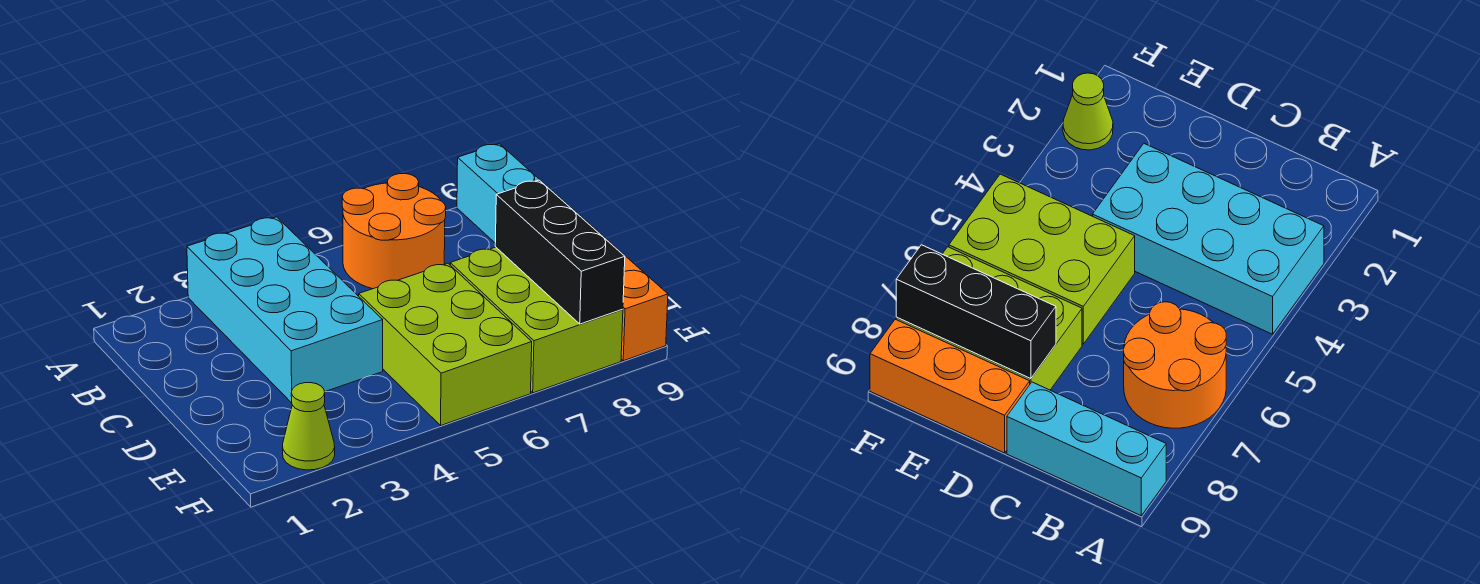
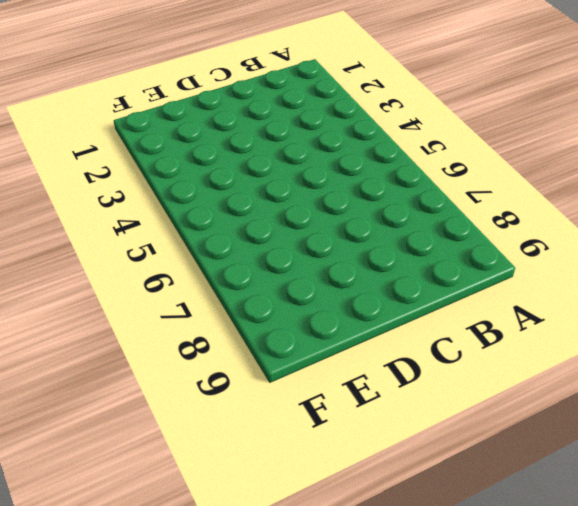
none -> cyan 2x4 brick [187,217,383,403]
none -> orange 2x2 round brick [342,174,446,289]

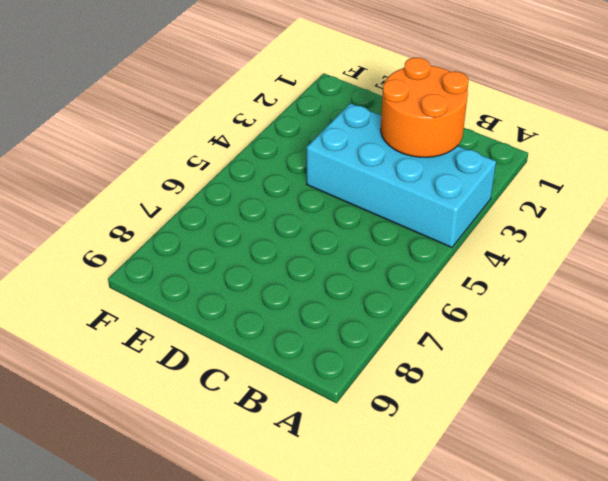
orange 2x2 round brick [381,57,468,157] -> orange 2x2 round brick moved to [342,174,446,289]
none -> cyan 1x3 brick [457,144,581,243]
none -> lime 2x3 brick [359,263,532,425]

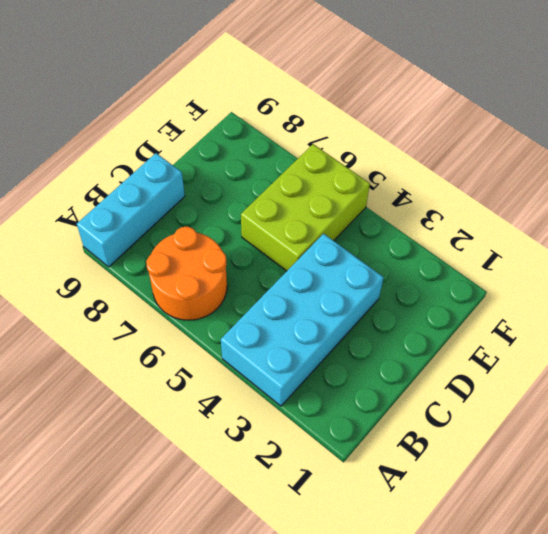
none -> lime 2x3 brick [450,247,623,393]
none -> orange 1x3 brick [582,218,668,361]

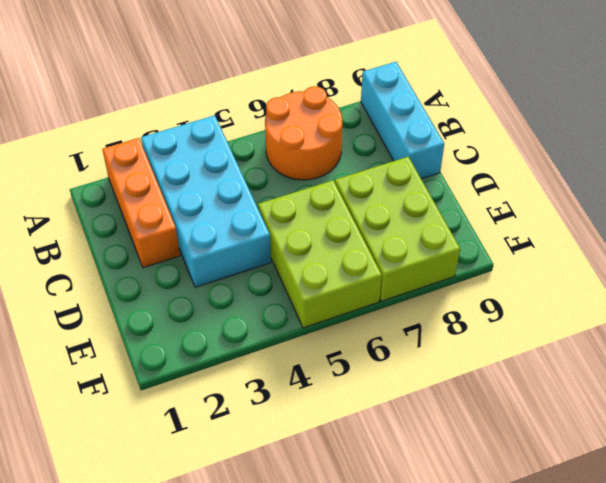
orange 1x3 brick [102,138,180,268] -> orange 1x3 brick moved to [582,218,668,361]
none -> lime 1x1 cone [283,383,335,470]
none -> black 1x3 brick [495,180,625,324]

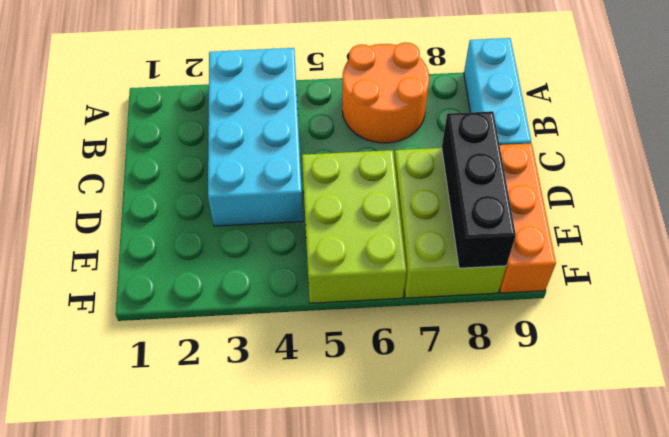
none -> lime 1x1 cone [283,383,335,470]

